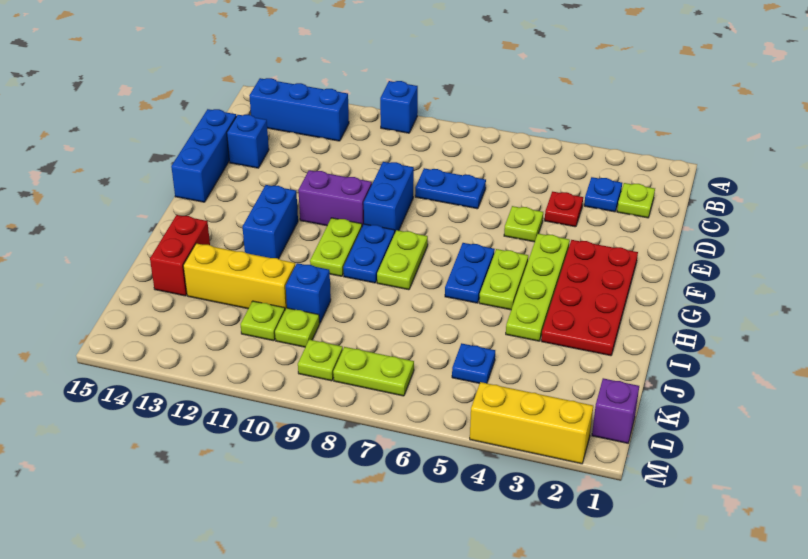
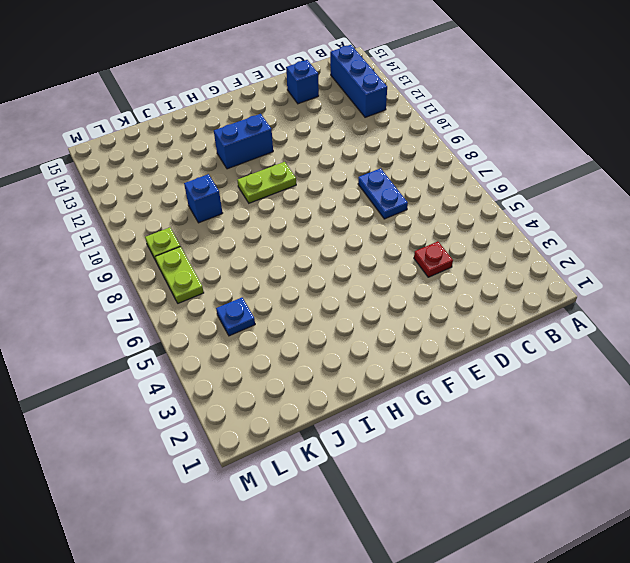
none -> blue 1x1 brick [380,81,418,133]
none -> lime 1x1 plate [617,183,655,218]
none -> blue 1x1 plate [584,177,622,212]

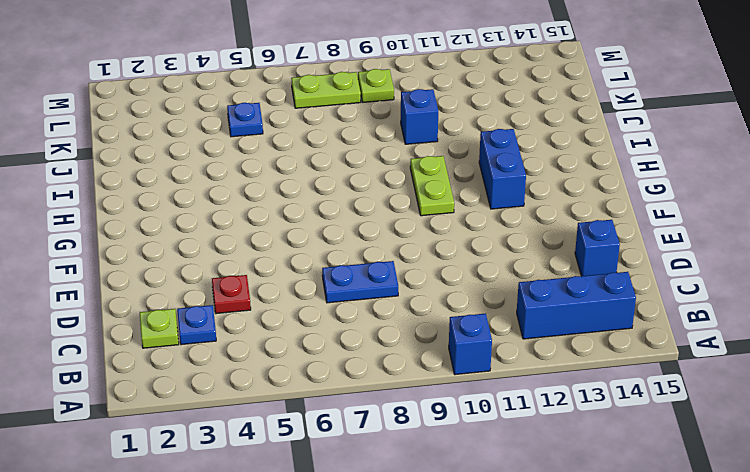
none -> blue 1x3 brick [171,109,236,202]
none -> lime 1x1 plate [504,206,543,242]
none -> blue 1x2 brick [364,162,414,232]

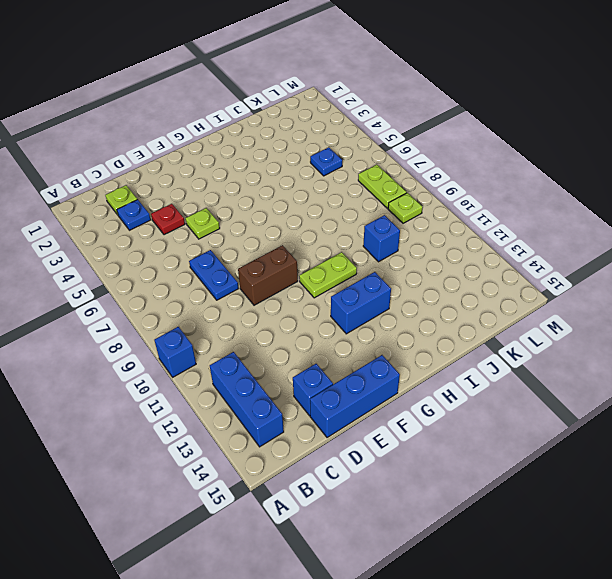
brown 1x2 brick [238,245,298,305] -> blue 1x2 brick [364,162,414,232]
none -> red 2x4 plate [541,240,638,356]
none -> lime 1x4 plate [506,234,570,341]
none -> purple 1x2 brick [298,170,372,226]

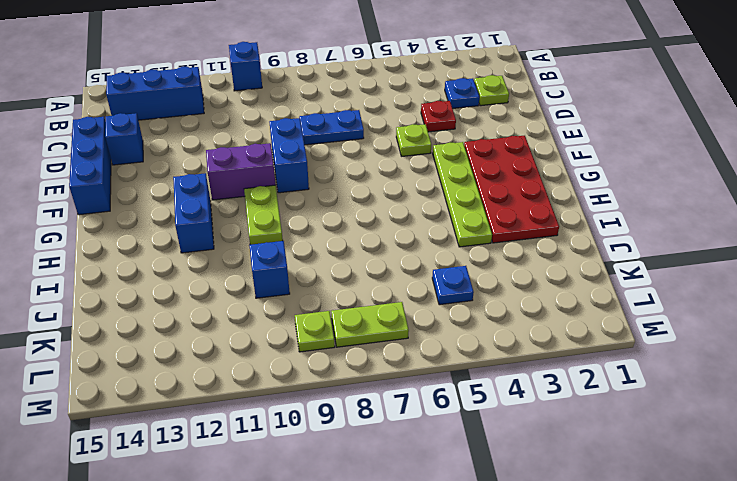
none -> lime 1x2 plate [479,249,528,310]
none -> blue 1x2 plate [445,243,495,303]
none -> lime 1x2 plate [377,230,428,290]

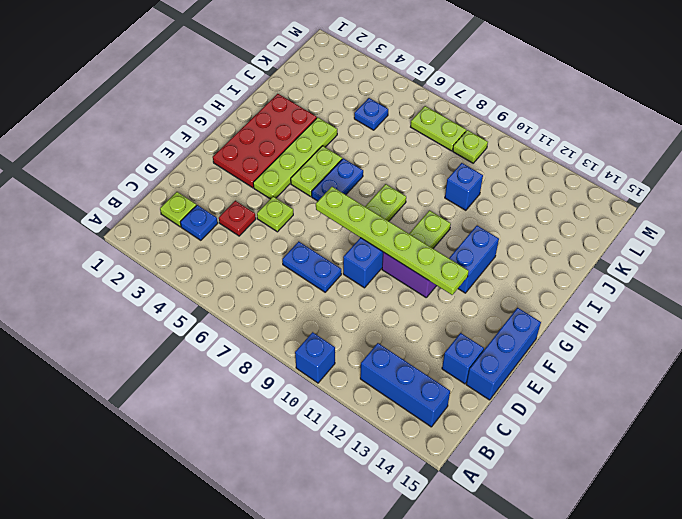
lime 1x6 plate [316,187,469,295] -> none
none -> blue 1x2 plate [343,224,395,283]
none -> red 1x2 brick [150,215,210,296]
none -> yellow 1x3 brick [183,243,295,310]

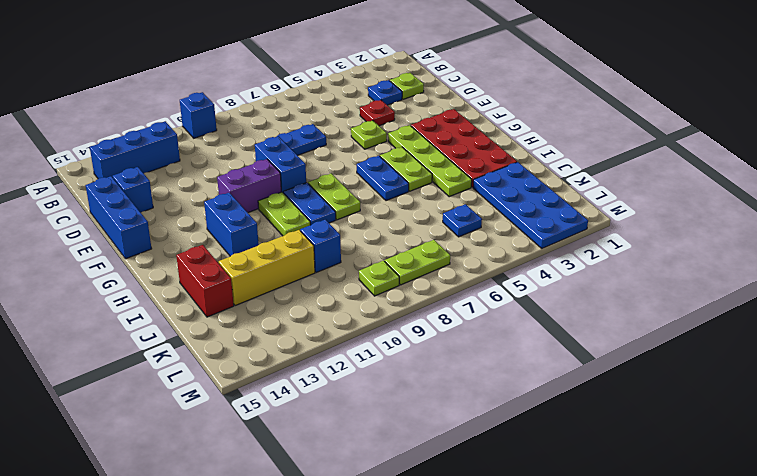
blue 2x4 plate [473,162,588,248] -> yellow 1x3 brick [470,382,593,464]
none -> lime 1x1 plate [275,308,320,347]
none -> lime 1x1 plate [240,301,285,341]
none -> purple 1x1 brick [592,378,639,443]

